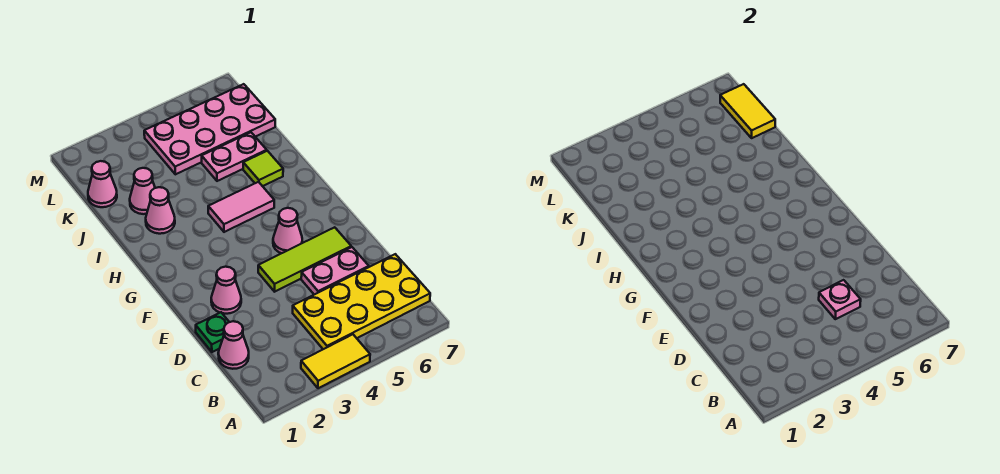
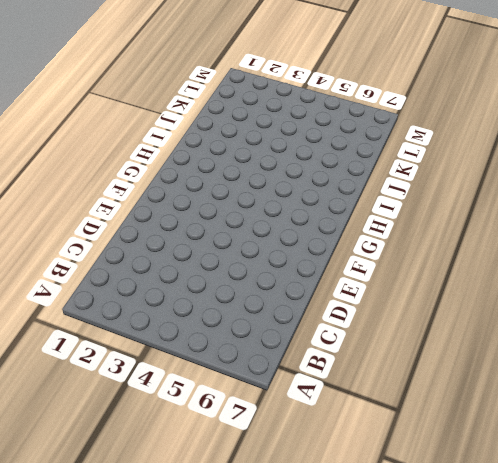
none -> yellow 1x2 tile [301,334,370,388]
none -> yellow 2x4 plate [293,254,430,349]
none -> pink 1x1 cone [218,321,249,369]

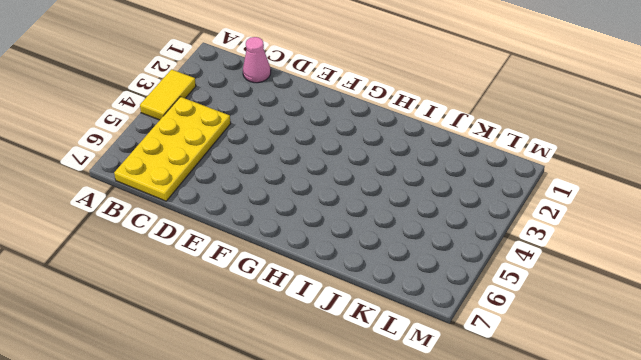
none -> green 1x1 plate [196,312,229,352]
none -> pink 1x2 plate [301,247,369,295]
none -> pink 1x1 cone [211,267,241,314]

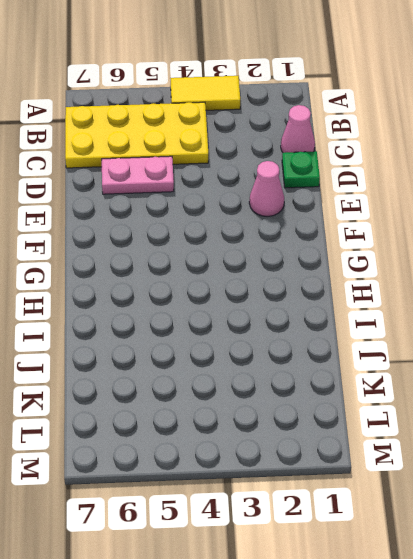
none -> lime 1x3 tile [258,227,351,292]
none -> pink 1x1 cone [273,208,302,253]
none -> pink 1x2 tile [208,182,274,232]

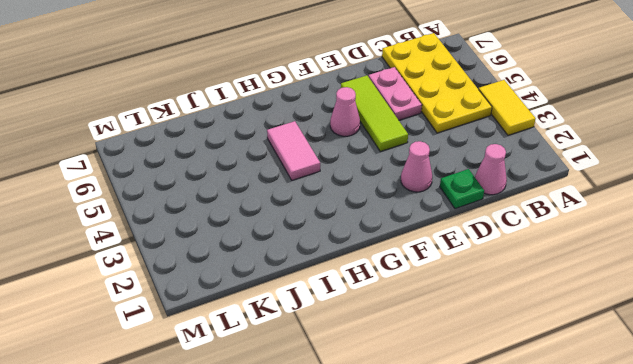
none -> pink 1x1 cone [146,187,175,234]
none -> lime 1x1 tile [243,151,283,186]
none -> pink 1x1 cone [130,168,155,214]

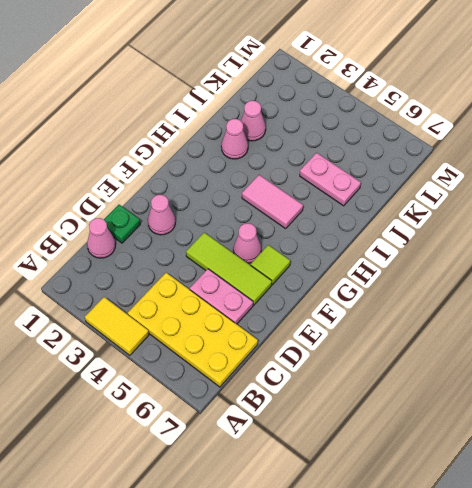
lime 1x1 tile [251,245,290,285] -> lime 1x1 tile moved to [243,151,283,186]
none -> pink 1x1 cone [88,161,117,207]
none -> pink 2x4 plate [144,84,275,174]
none -> pink 1x1 plate [819,280,861,319]

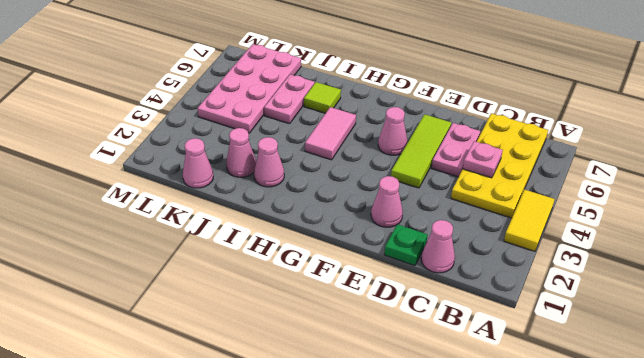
none -> yellow 1x2 tile [720,84,775,138]

